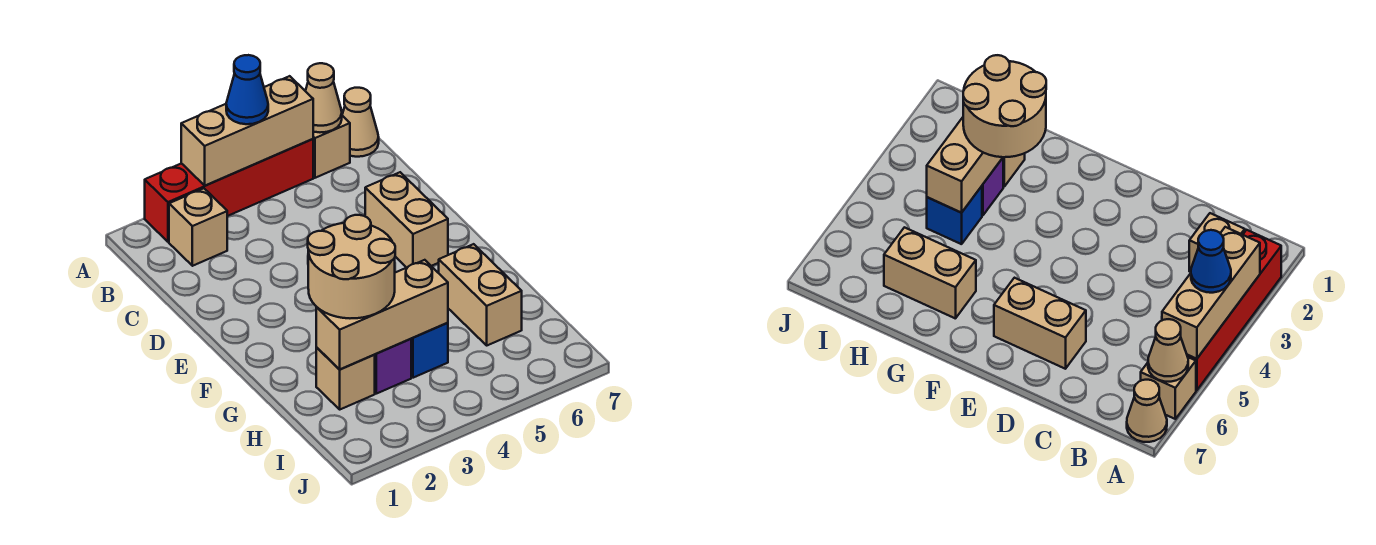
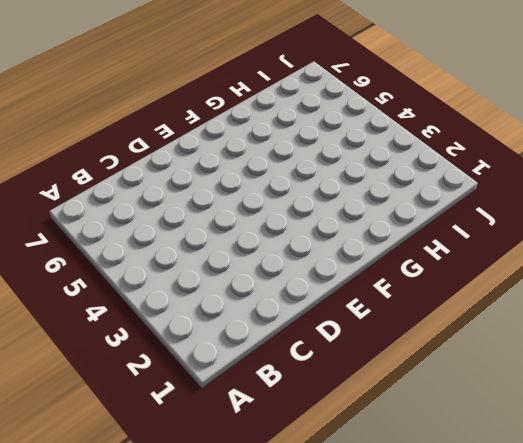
none -> red 1x4 brick [145,139,313,242]
none -> tan 1x1 brick [313,116,350,178]
none -> tan 1x1 cone [342,88,379,157]

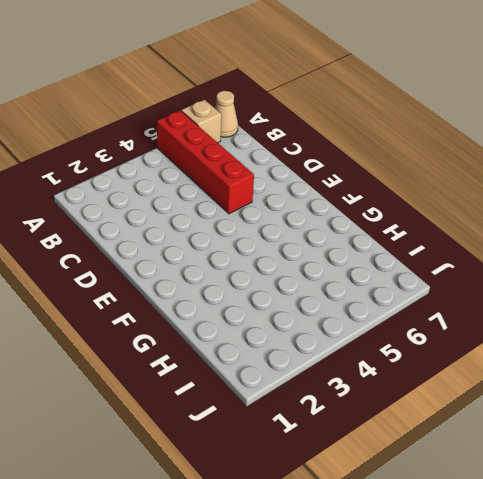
red 1x4 brick [157,110,254,214] -> red 1x4 brick turned to [145,139,313,242]
none -> tan 1x1 brick [169,188,227,266]
none -> tan 1x2 brick [365,172,448,268]
none -> tan 1x2 brick [439,244,522,345]

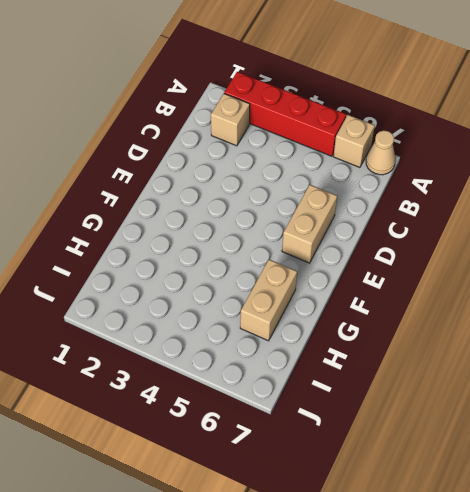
none -> tan 1x1 brick [316,347,375,409]
none -> purple 1x1 brick [375,339,411,394]
none -> blue 1x1 brick [411,323,448,378]

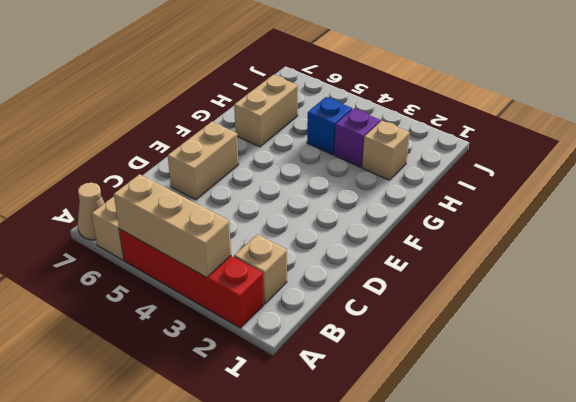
none -> tan 1x1 cone [306,63,342,132]
none -> tan 1x3 brick [316,260,448,369]
none -> blue 1x1 cone [226,55,268,124]

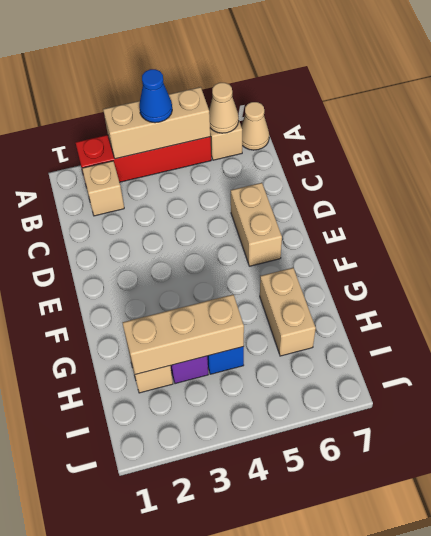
none -> tan 2x2 round brick [308,215,395,318]

